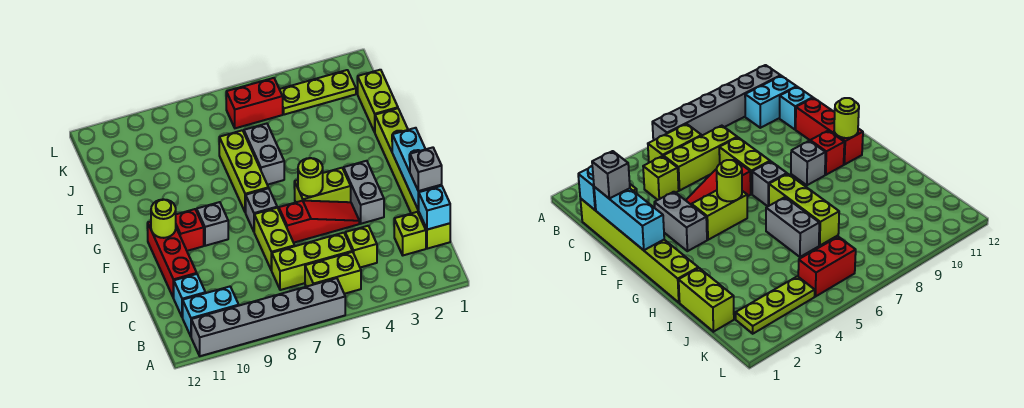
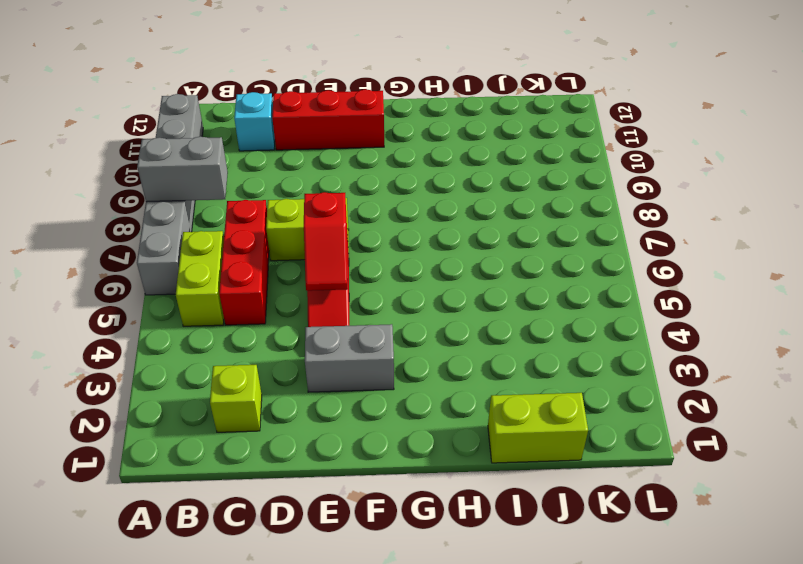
grey 1x2 brick [137,136,228,202] -> grey 1x2 brick moved to [244,124,284,185]
red 1x3 brick [219,200,269,325] -> lime 1x3 brick [271,233,352,290]
red 1x2 slope [304,192,348,291] -> none
none -> cyan 1x2 brick [183,287,239,336]
none -> lime 1x6 brick [375,108,450,249]
none -> lime 1x1 brick [345,226,377,268]

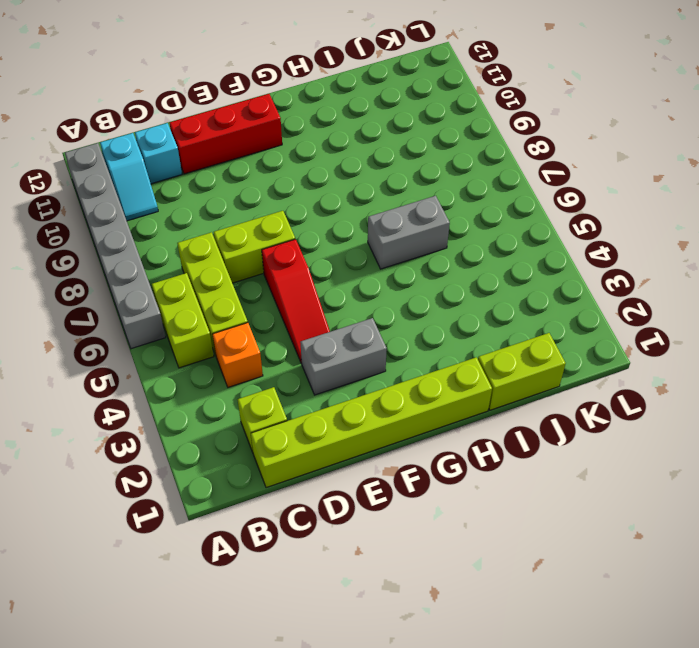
cyan 1x2 slope [100,133,158,221] -> cyan 1x2 brick [183,287,239,336]
orange 1x1 brick [212,323,263,387] -> lime 1x1 brick [345,226,377,268]
none -> lime 1x2 brick [295,168,351,202]
none -> grey 1x1 brick [246,188,277,231]
none -> grey 1x1 brick [197,202,228,246]

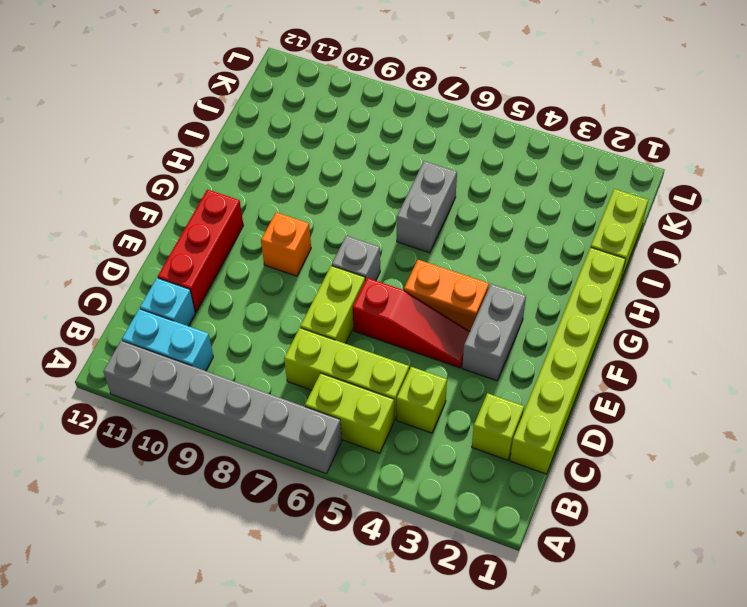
orange 1x2 brick [404,260,489,331] -> lime 1x2 brick [295,168,351,202]
orange 1x1 brick [261,212,311,276] -> grey 1x1 brick [197,202,228,246]
none -> red 1x1 brick [176,209,204,251]
none -> lime 1x3 brick [219,130,268,213]
none -> lime 1x3 plate [279,70,356,115]

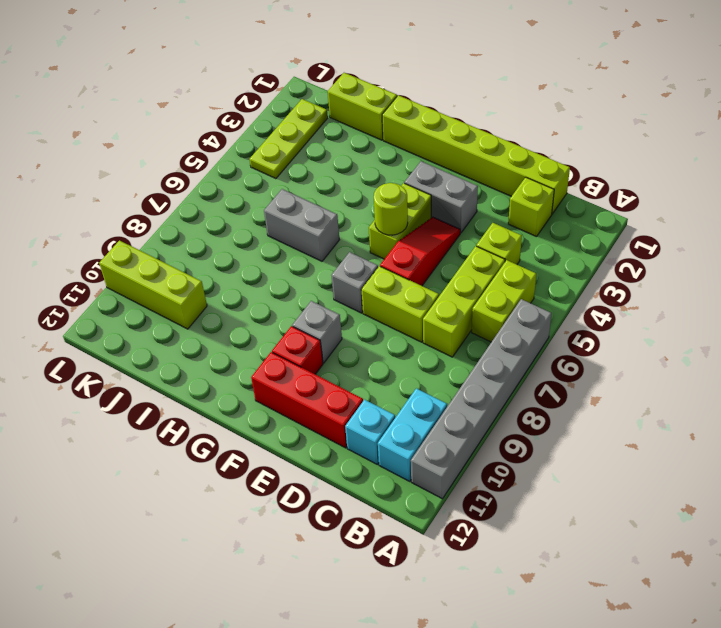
lime 1x3 brick [99,241,207,329] -> lime 1x3 brick moved to [219,130,268,213]
none -> red 1x2 brick [226,78,283,128]
none -> cyan 1x1 brick [419,186,450,230]
none -> cyan 1x3 brick [392,128,442,210]

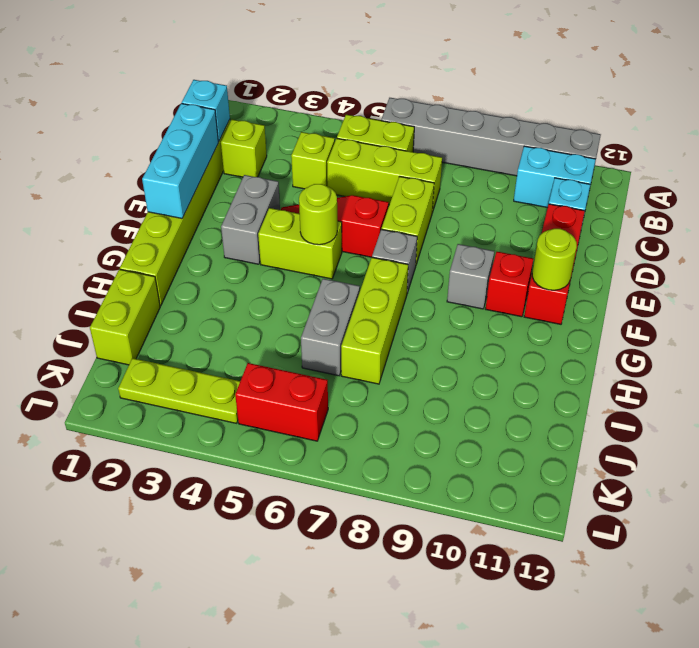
none -> grey 1x1 brick [410,147,442,191]

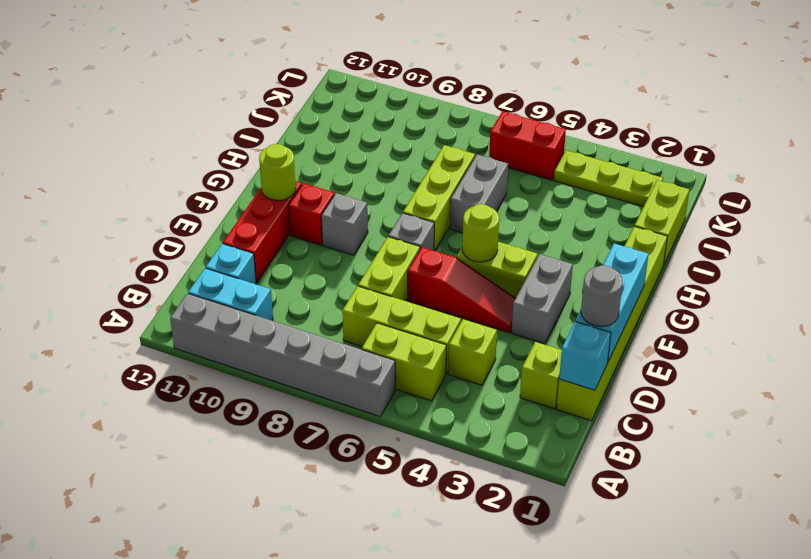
grey 1x1 round brick [581,265,623,326] -> grey 1x1 brick [410,147,442,191]

